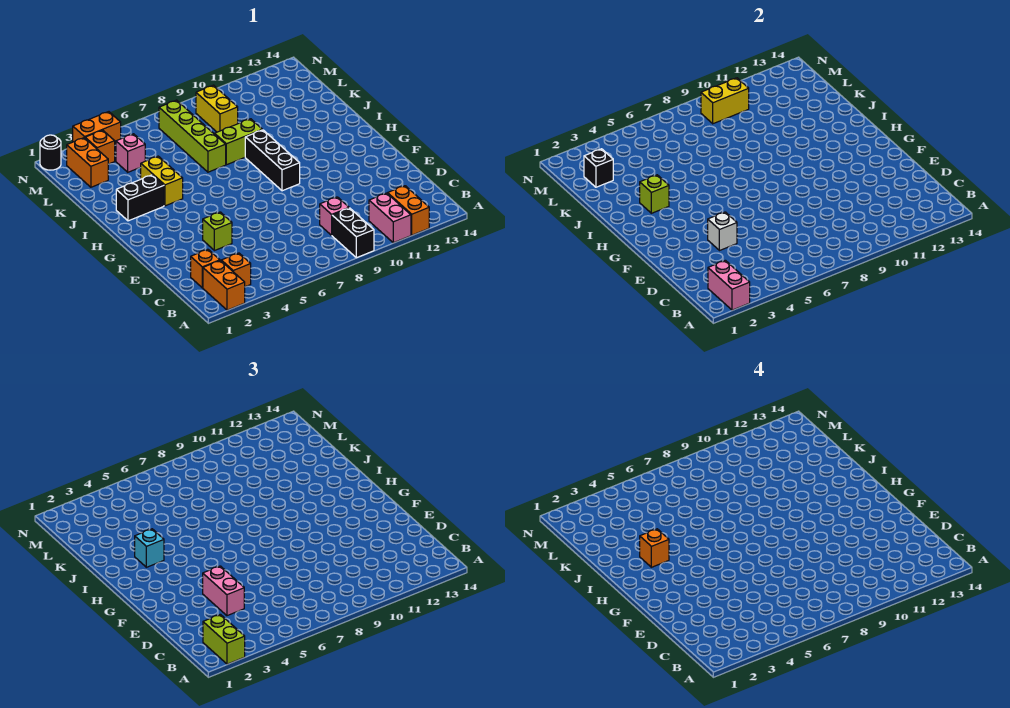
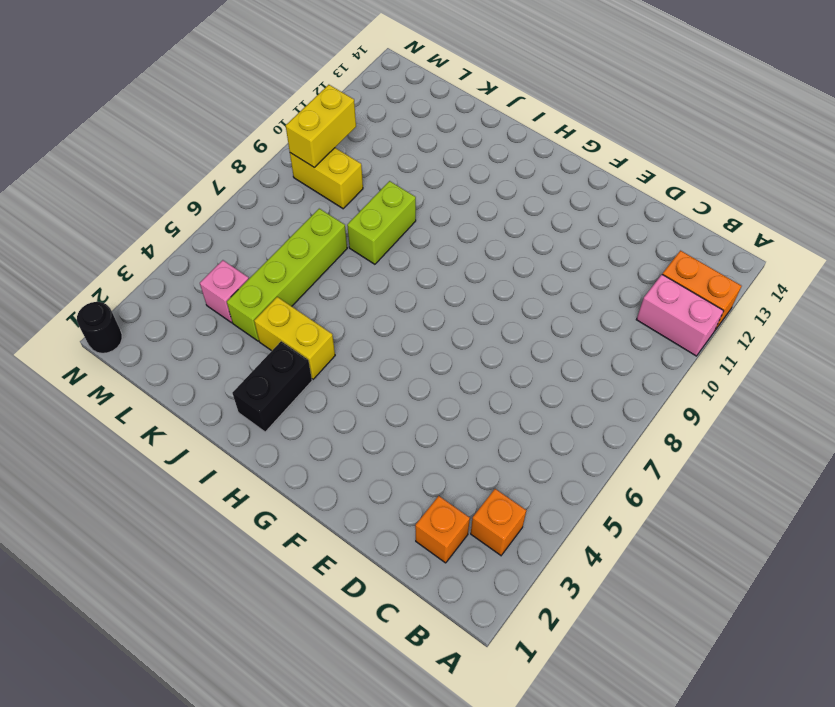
lime 1x4 brick [227,209,347,341] -> lime 1x4 brick turned to [159,100,226,172]
none -> orange 1x2 brick [203,260,245,310]
none -> black 1x2 brick [332,208,374,258]
none -> pink 1x1 brick [320,197,349,235]

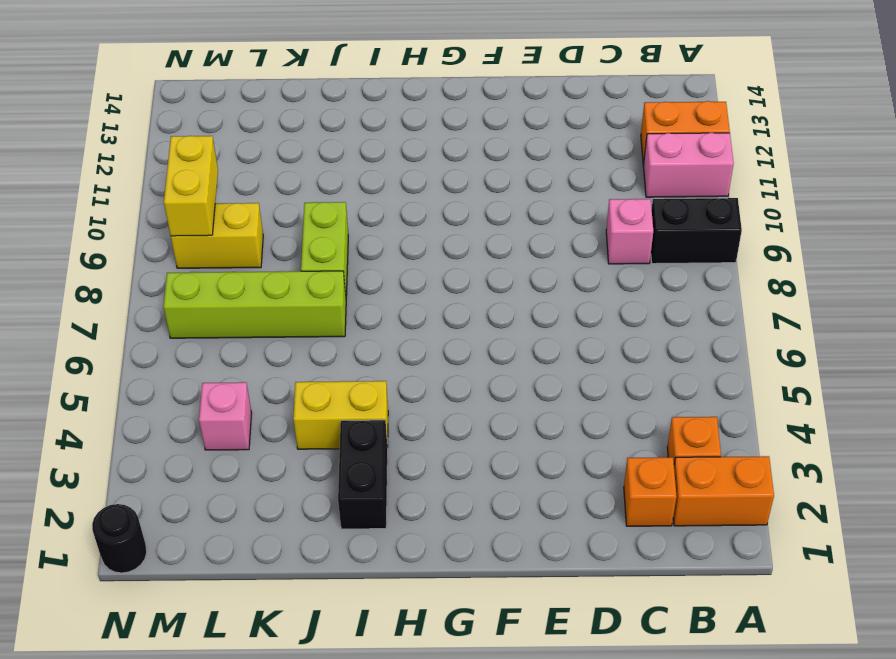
none -> lime 1x1 brick [203,212,232,251]
none -> black 1x3 brick [245,130,300,191]
none -> orange 1x2 brick [67,138,108,187]

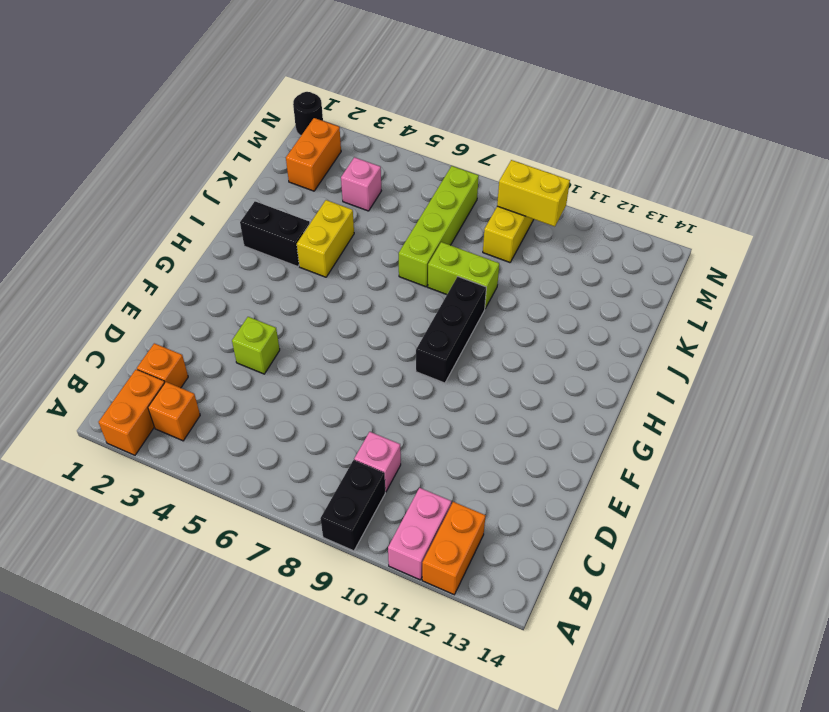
none -> orange 1x1 brick [85,130,115,164]
none -> orange 1x2 brick [73,112,121,145]
none -> pink 1x2 brick [708,260,750,310]

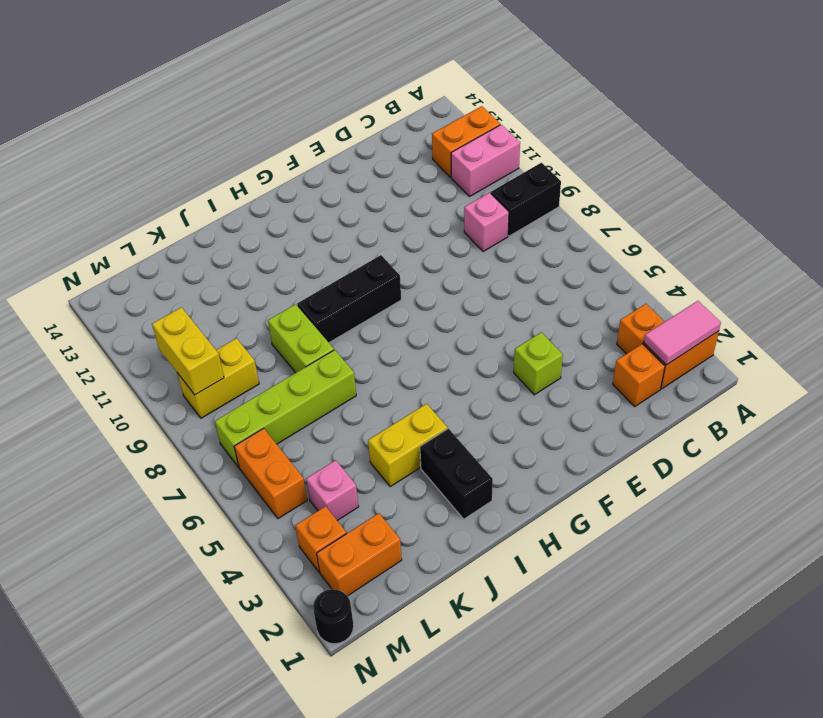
pink 1x2 tile [644,301,721,365] -> pink 1x2 brick [708,260,750,310]
orange 1x2 brick [234,428,307,519] -> orange 1x2 brick moved to [73,112,121,145]
none -> white 1x1 brick [708,212,737,251]
none -> lime 1x1 brick [640,175,669,213]
none -> black 1x1 brick [584,149,613,187]

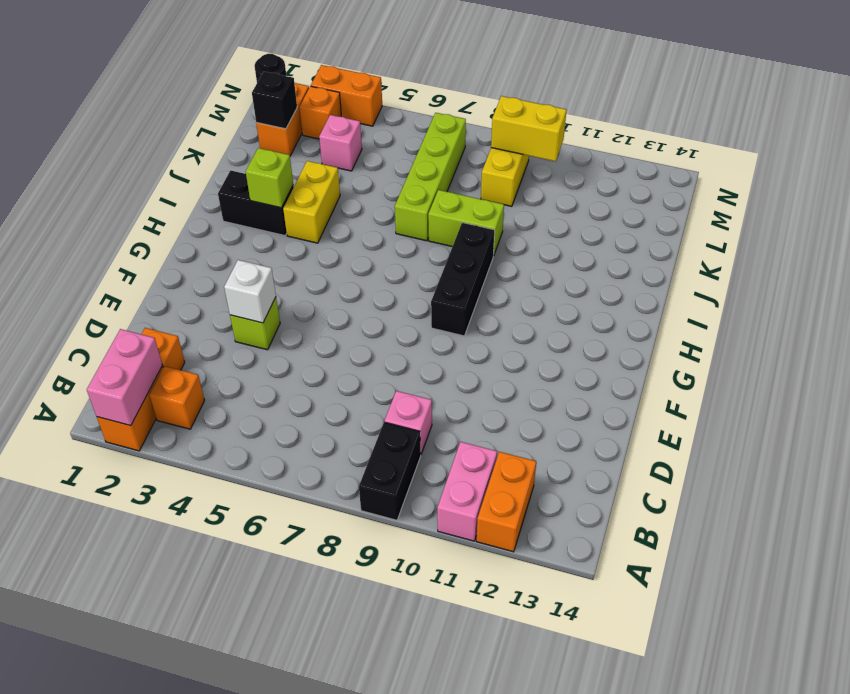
none -> lime 1x2 brick [203,614,245,664]
none -> pink 1x2 brick [203,566,244,616]
none -> cyan 1x1 brick [135,529,164,567]

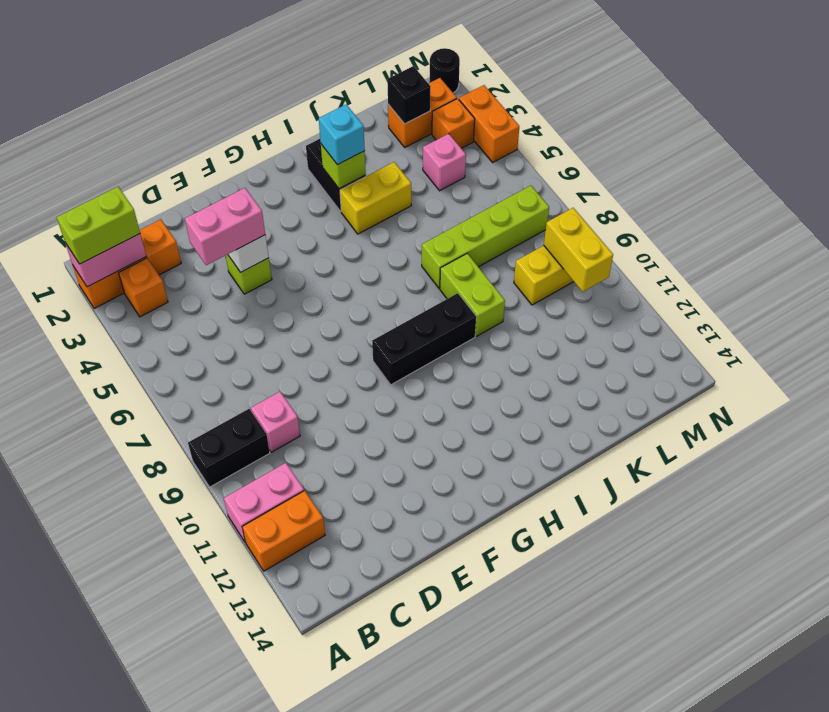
none -> orange 1x1 brick [640,529,669,567]

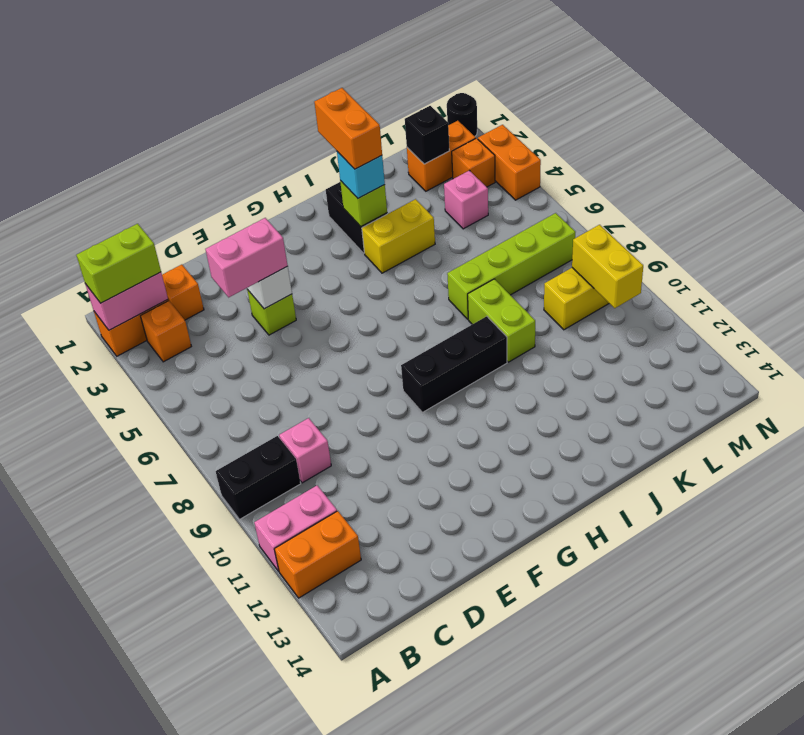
orange 1x2 brick [314,88,382,169] -> orange 1x1 brick [640,529,669,567]

